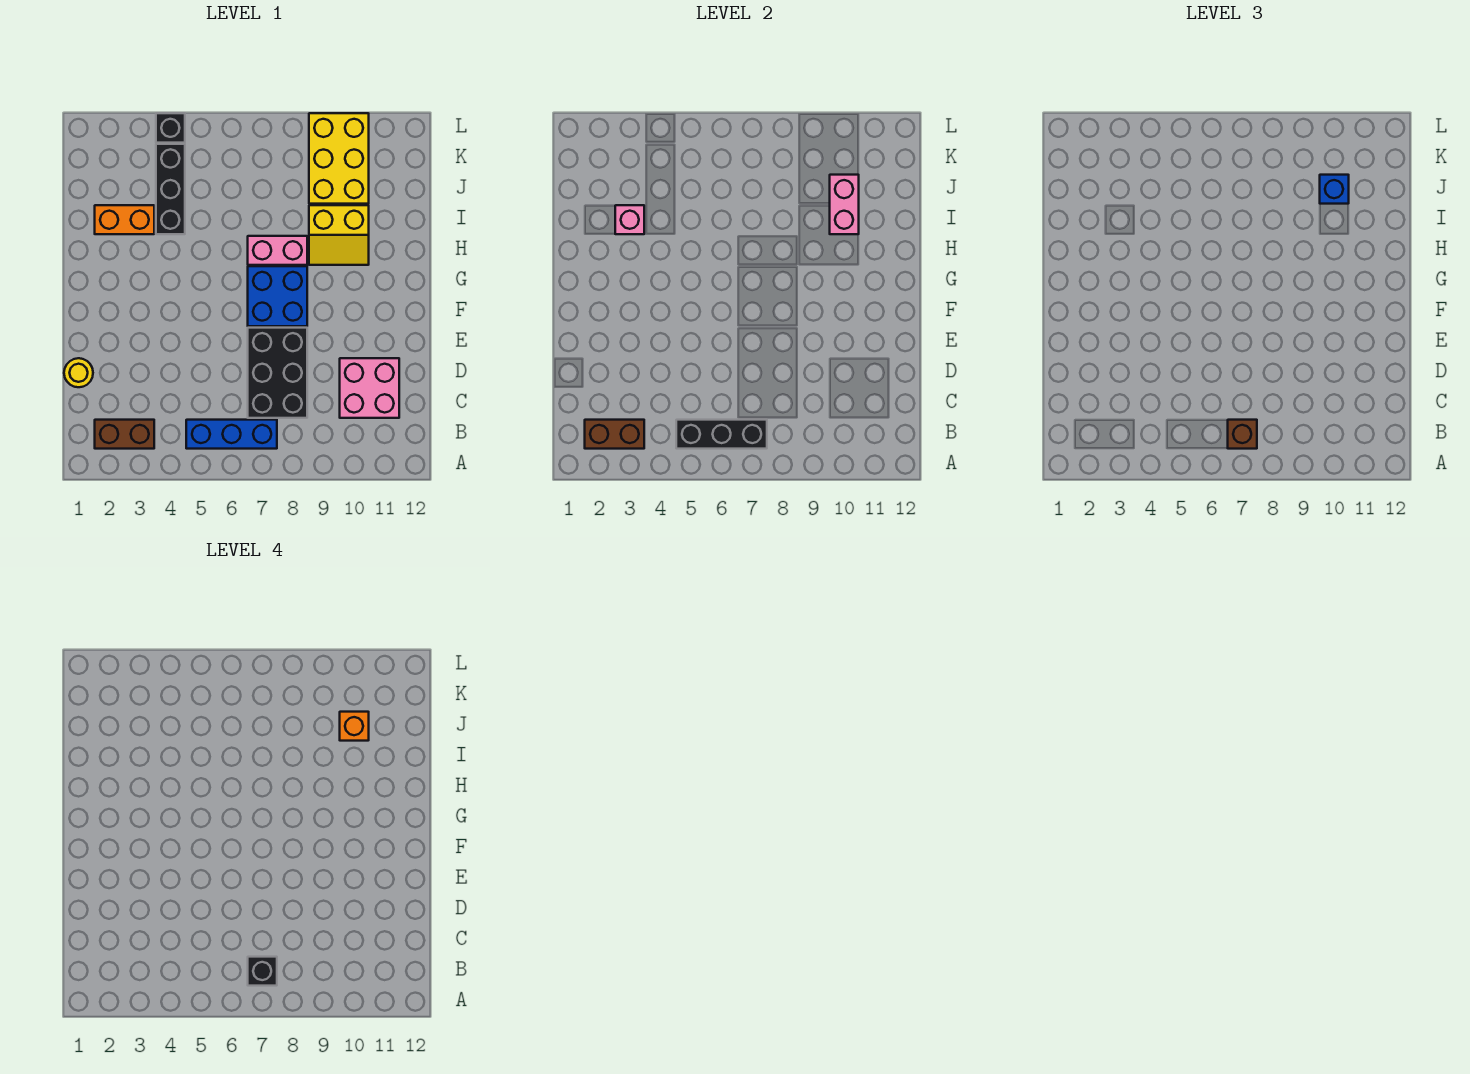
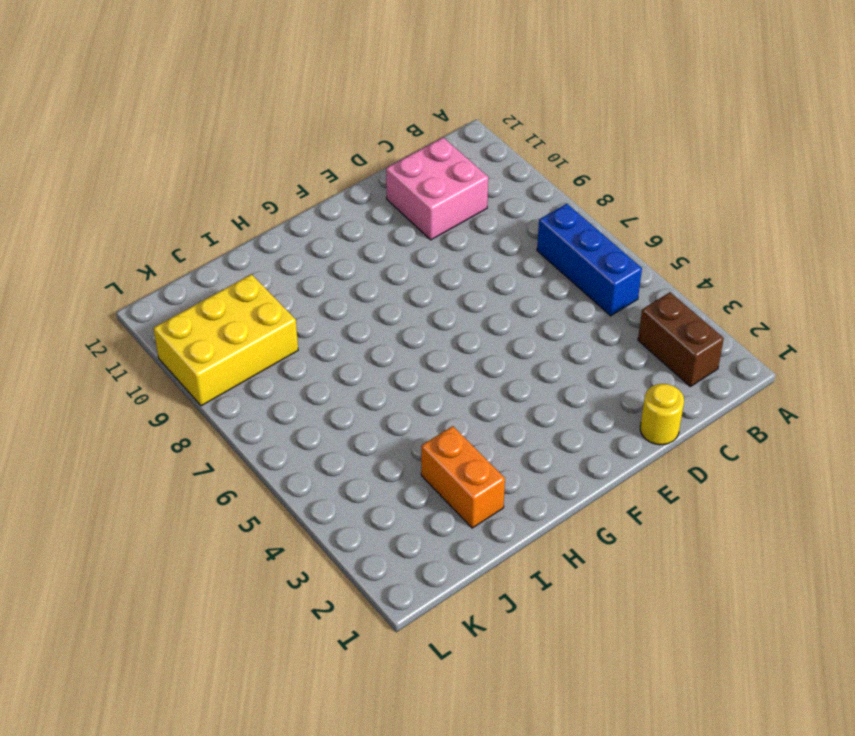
none -> black 2x3 brick [248,328,307,418]
none -> blue 2x2 brick [248,266,307,326]
none -> pink 1x2 brick [248,236,307,265]

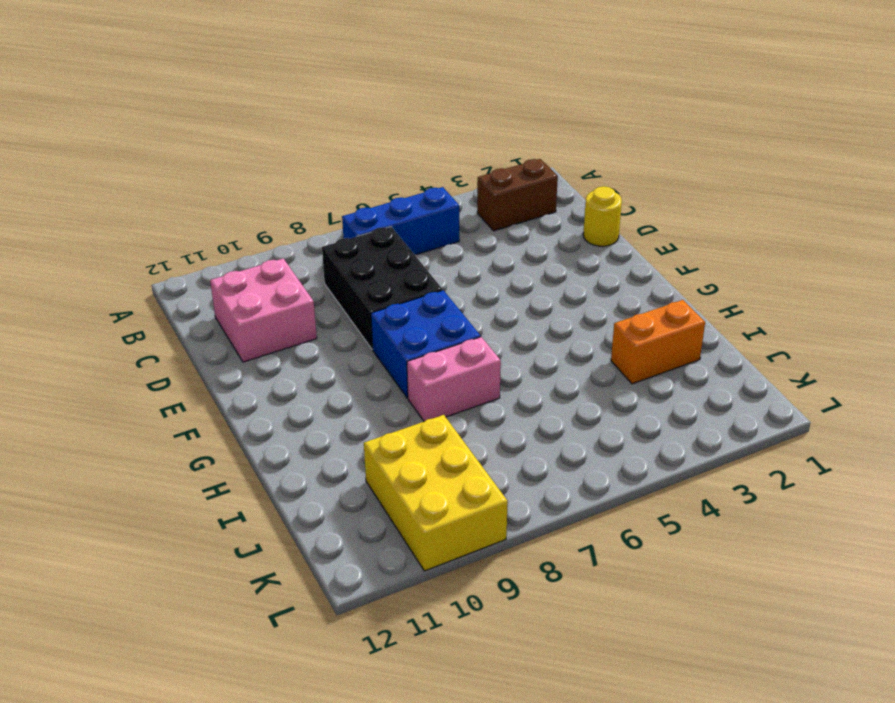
none -> yellow 2x2 slope [309,205,369,265]
none -> black 1x3 brick [156,144,185,234]
none -> black 1x1 brick [156,113,185,143]

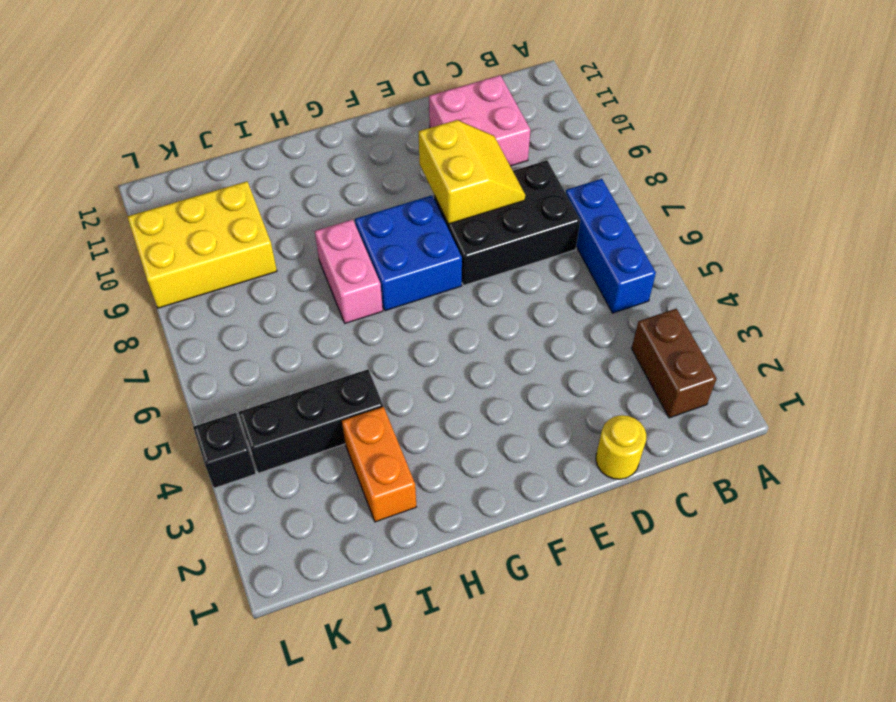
yellow 2x2 slope [419,120,525,224] -> yellow 2x2 slope moved to [309,205,369,265]
none -> brown 1x2 brick [585,420,644,449]
none -> black 1x3 brick [676,420,767,449]
none -> pink 1x1 brick [615,205,644,234]

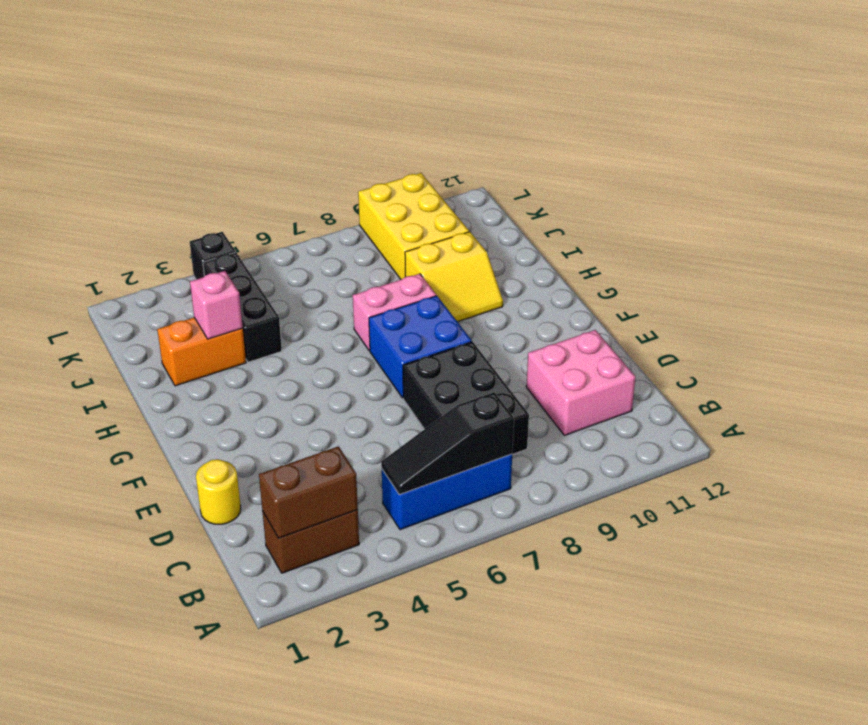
black 1x3 slope [381,392,514,495] -> black 1x3 brick [676,420,767,449]
none -> pink 1x2 brick [830,175,859,234]
none -> brown 1x1 brick [1228,420,1257,449]
none -> blue 1x1 brick [1320,175,1349,204]

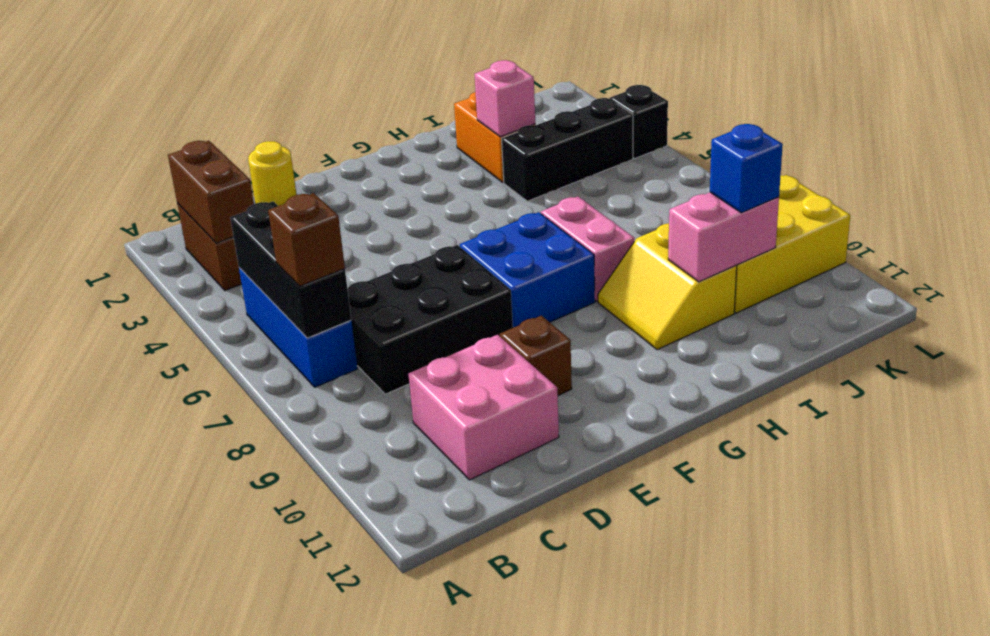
brown 1x1 brick [500,316,572,395] -> none
none -> black 1x1 brick [248,957,277,986]
none -> orange 1x1 brick [340,712,369,741]

